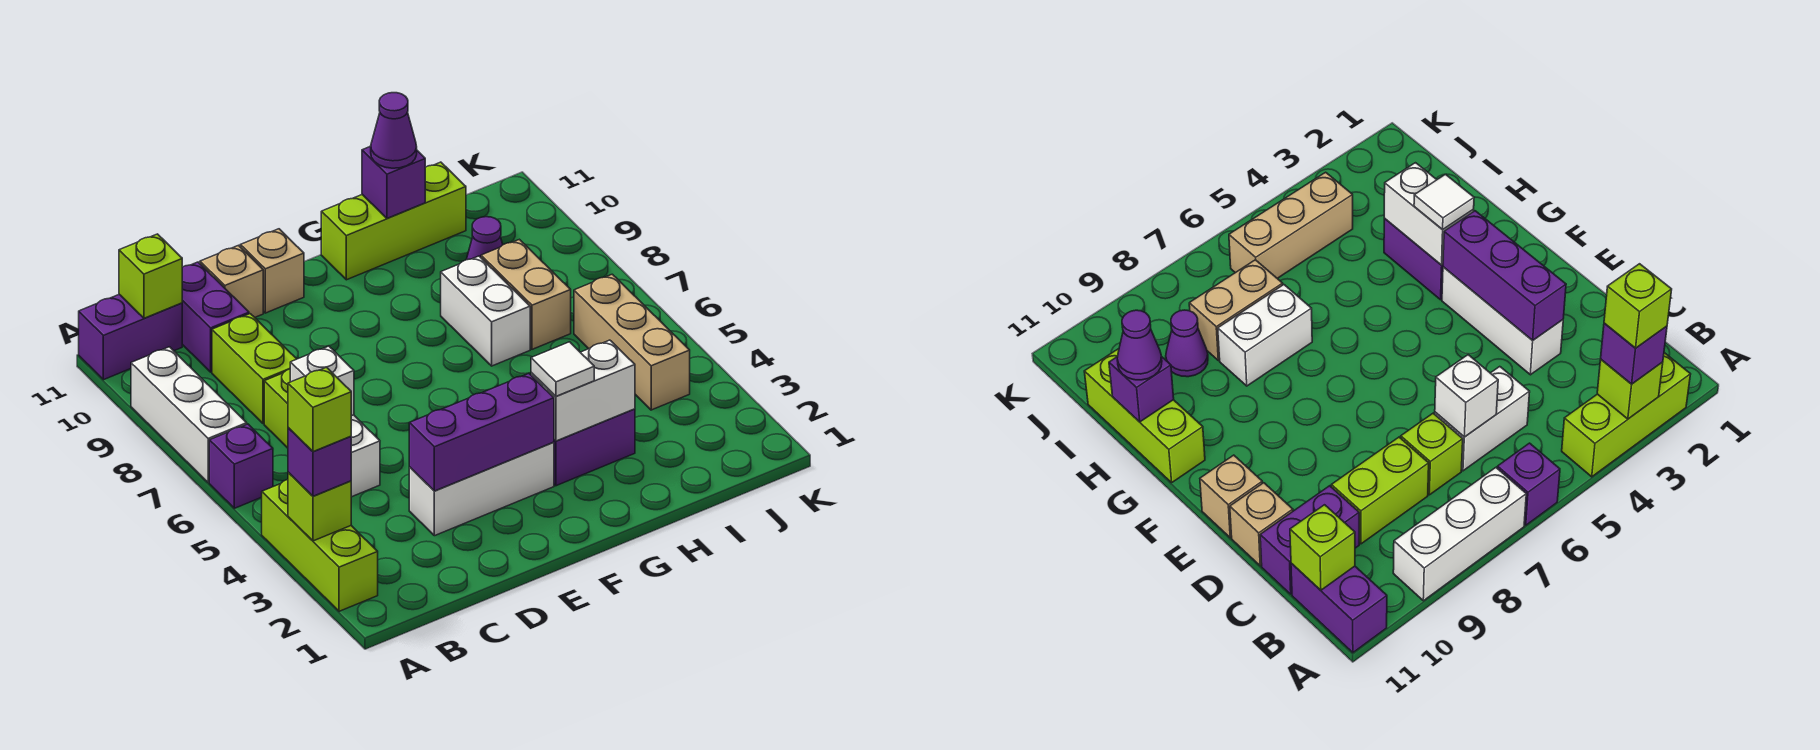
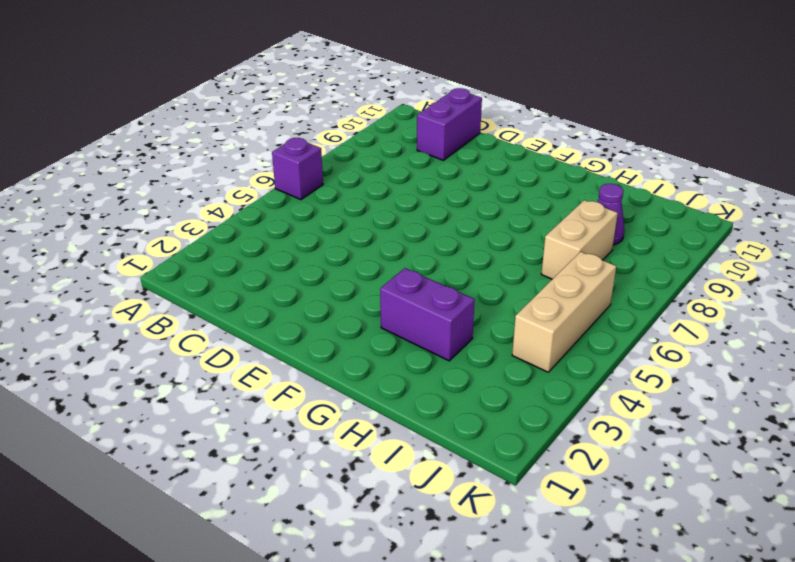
none -> lime 1x3 brick [262,479,378,611]
none -> white 1x3 brick [131,347,247,483]
none -> purple 1x2 brick [79,295,182,380]

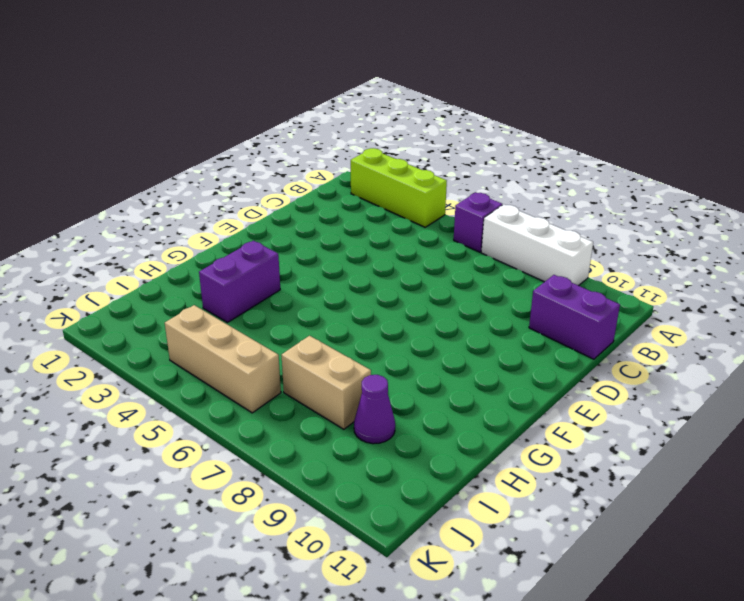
none -> purple 1x2 brick [79,295,182,380]
none -> white 1x2 brick [351,415,380,497]
none -> lime 1x1 brick [264,369,290,448]

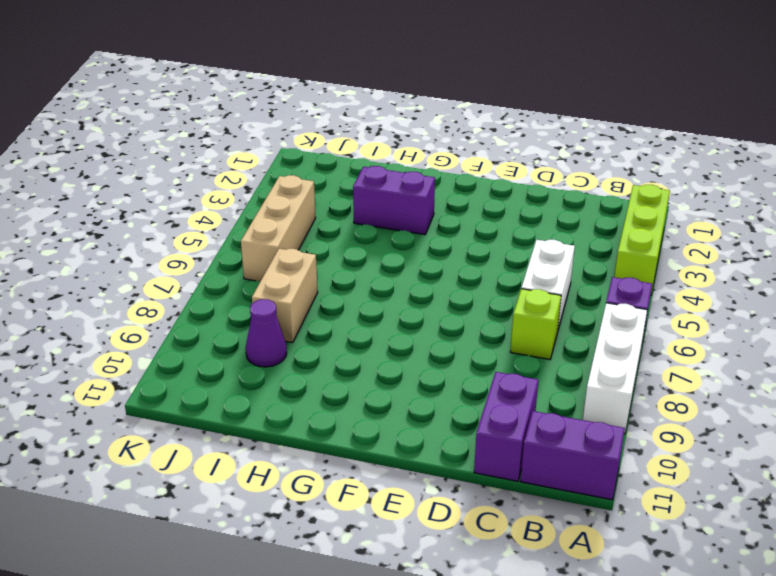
none -> lime 1x2 brick [212,314,296,424]
none -> white 1x3 brick [409,442,554,536]
none -> tan 1x1 brick [200,245,263,317]

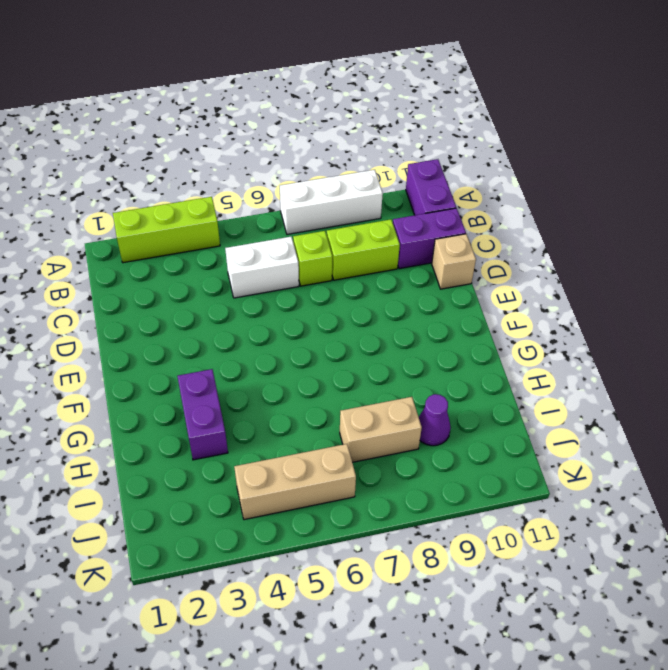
none -> purple 1x1 brick [209,424,273,508]
none -> white 1x3 brick [409,442,554,536]
none -> tan 1x1 brick [240,229,304,313]

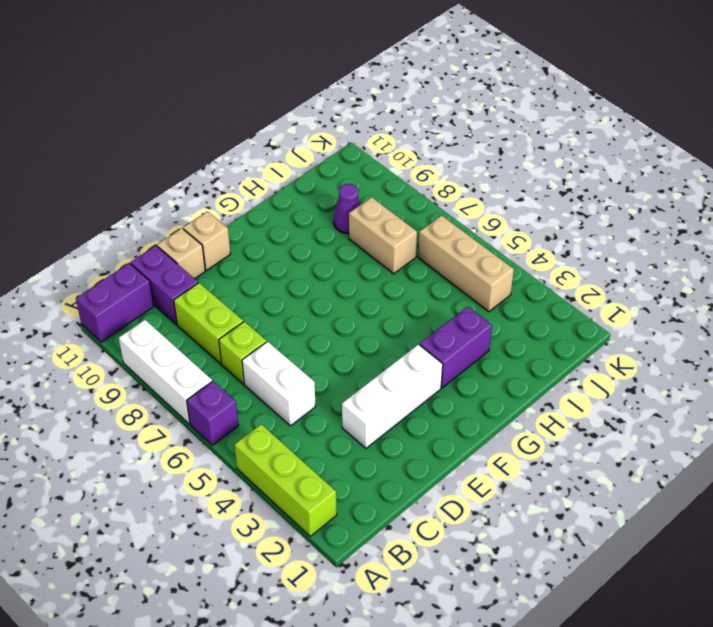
none -> lime 1x3 brick [321,162,466,280]
none -> white 1x2 brick [441,256,530,366]
none -> lime 1x1 brick [288,472,351,541]

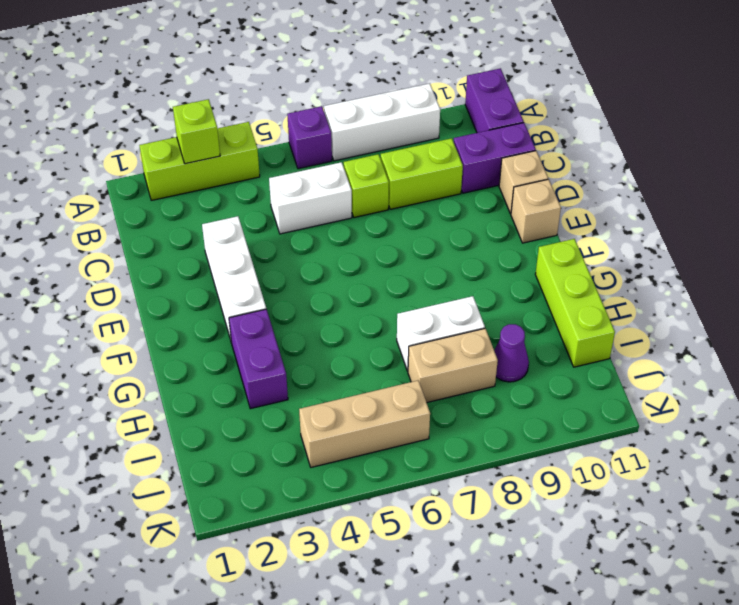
none -> lime 1x1 brick [119,234,182,318]
none -> white 1x1 brick [290,346,354,416]
none -> purple 1x3 brick [409,374,554,491]

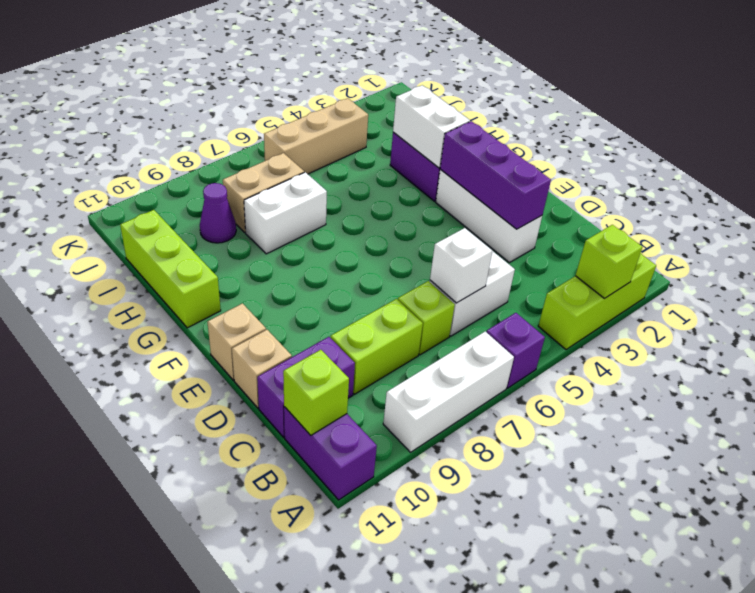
none -> purple 1x1 brick [362,146,425,218]
none -> purple 1x1 brick [288,428,351,496]
none -> white 1x1 tile [531,342,594,396]

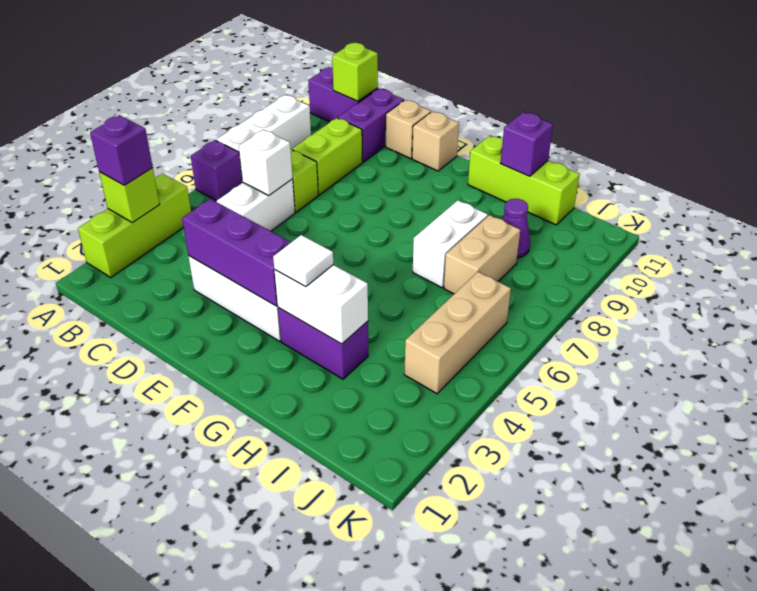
none -> purple 1x1 cone [371,93,417,168]
none -> lime 1x1 brick [288,367,351,452]

